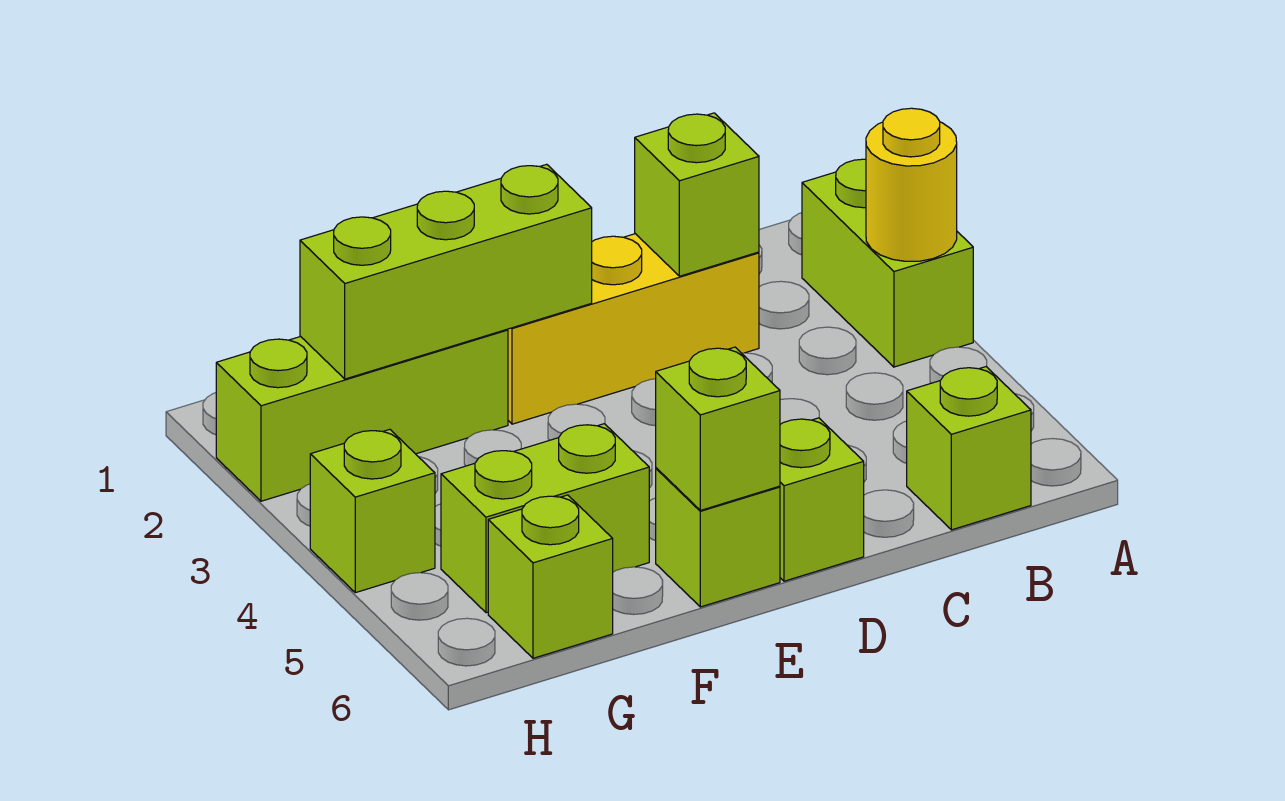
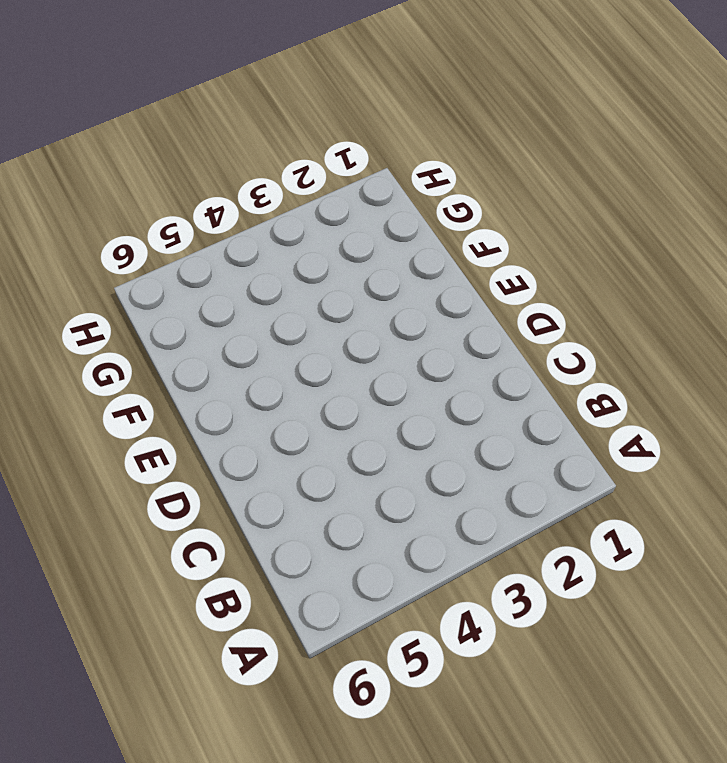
none -> lime 1x2 brick [802,159,973,367]
none -> lime 1x1 brick [907,367,1031,530]
none -> yellow 1x3 brick [508,234,759,424]

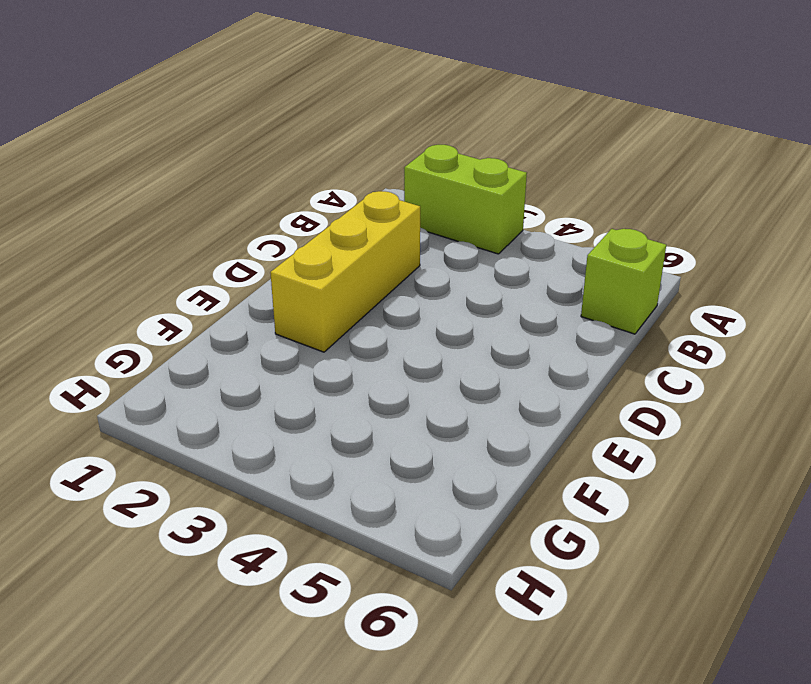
none -> lime 1x1 brick [779,418,864,581]
none -> lime 1x1 brick [656,468,780,607]
none -> lime 1x3 brick [216,329,508,501]

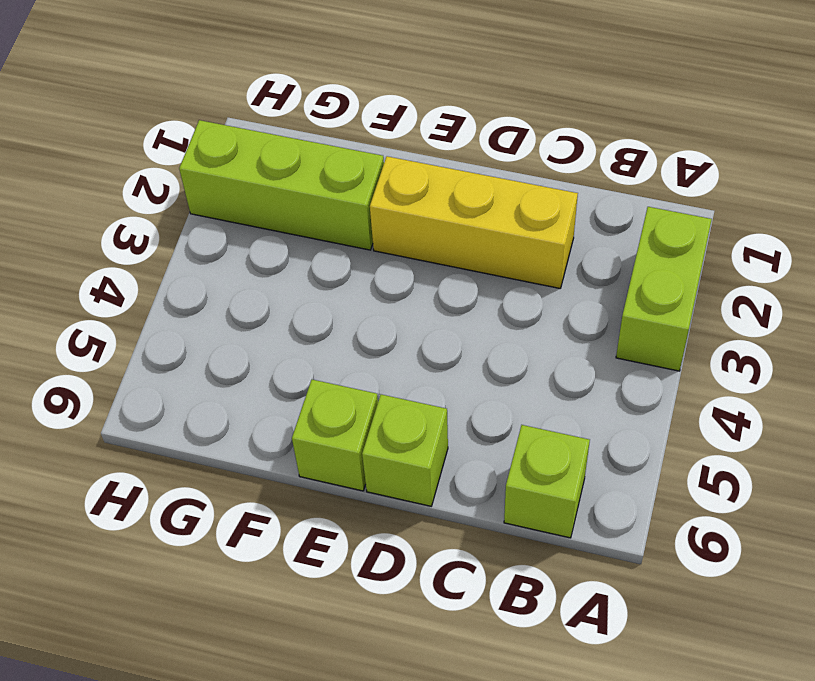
none -> lime 1x2 brick [441,424,649,613]
none -> lime 1x1 brick [488,495,613,658]
none -> lime 1x1 brick [310,429,435,593]

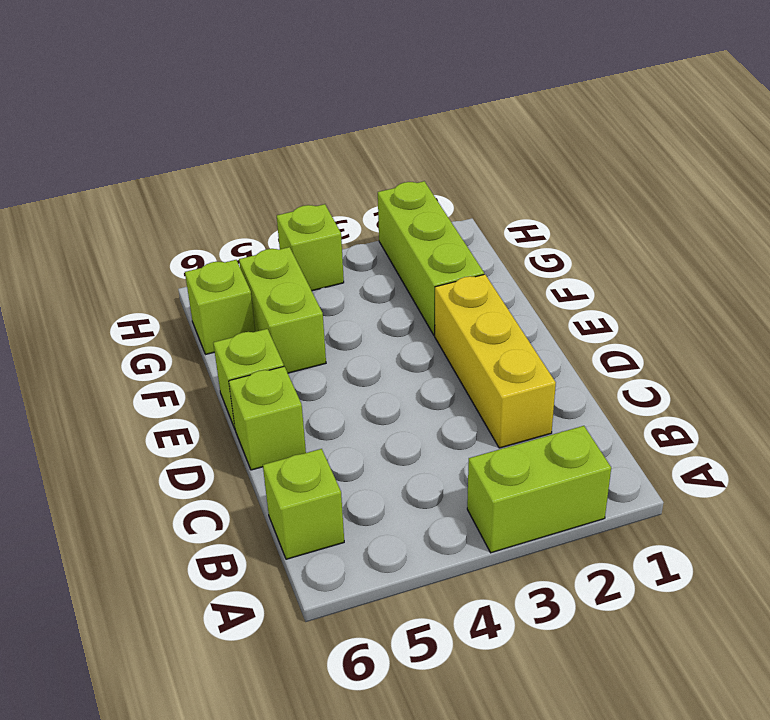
none -> yellow 1x1 round brick [866,108,957,261]
none -> lime 1x1 brick [635,113,759,276]
none -> lime 1x3 brick [300,164,592,379]

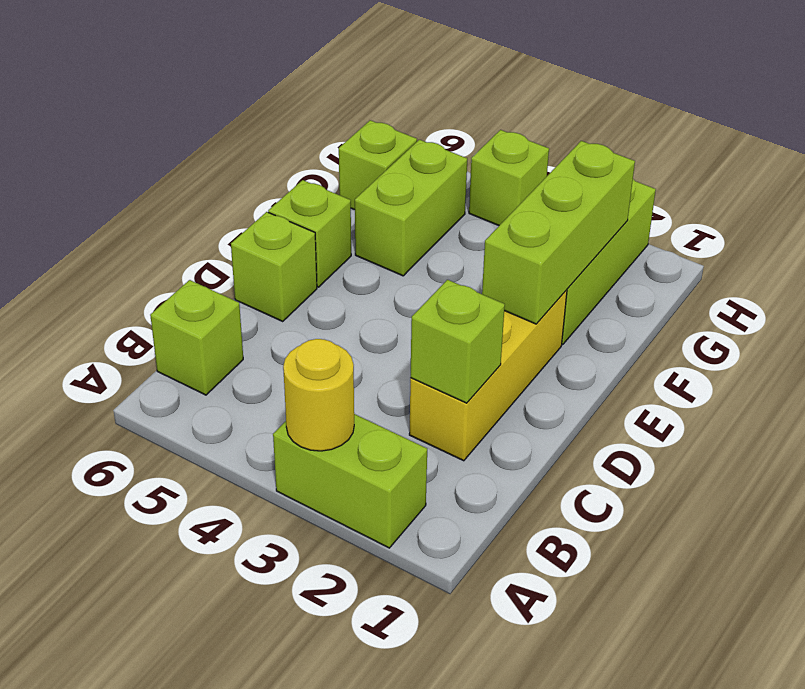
none -> lime 1x1 brick [656,347,780,510]

